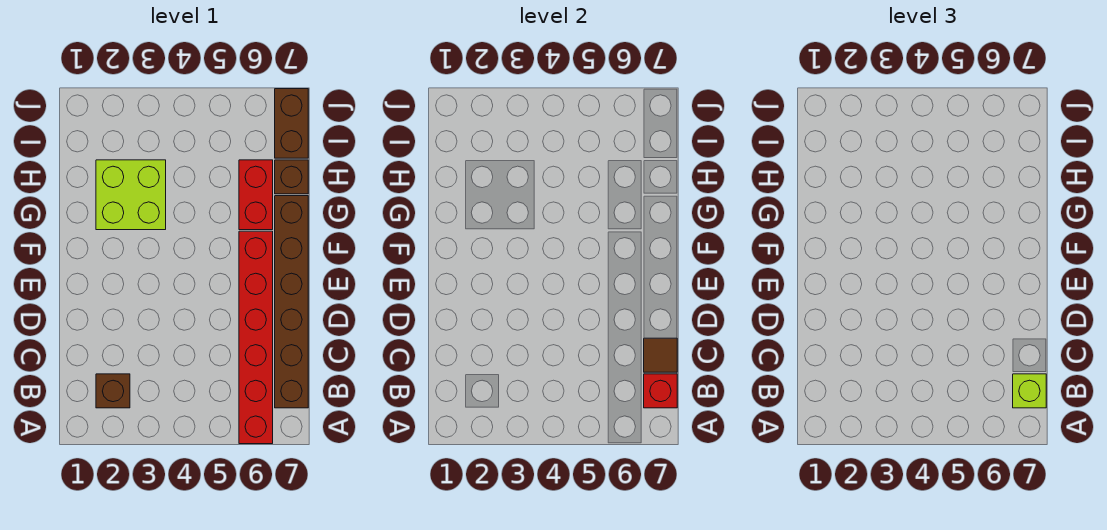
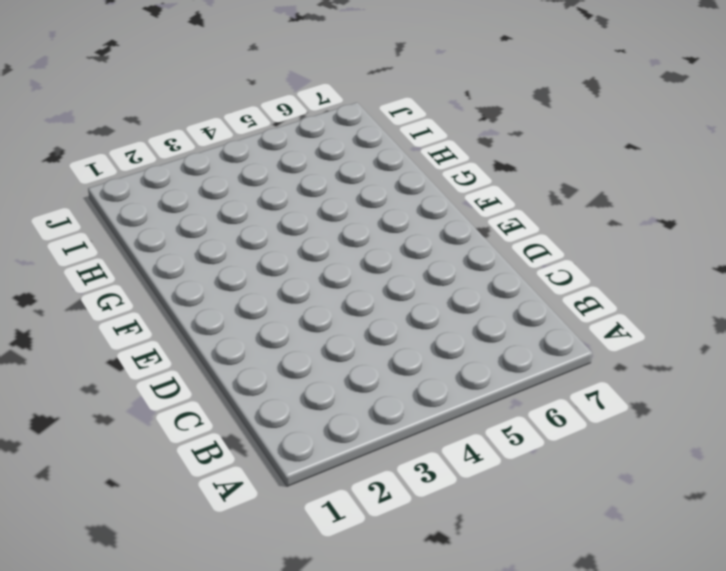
none -> red 1x6 brick [239,231,273,444]
none -> brown 1x1 brick [96,374,130,408]

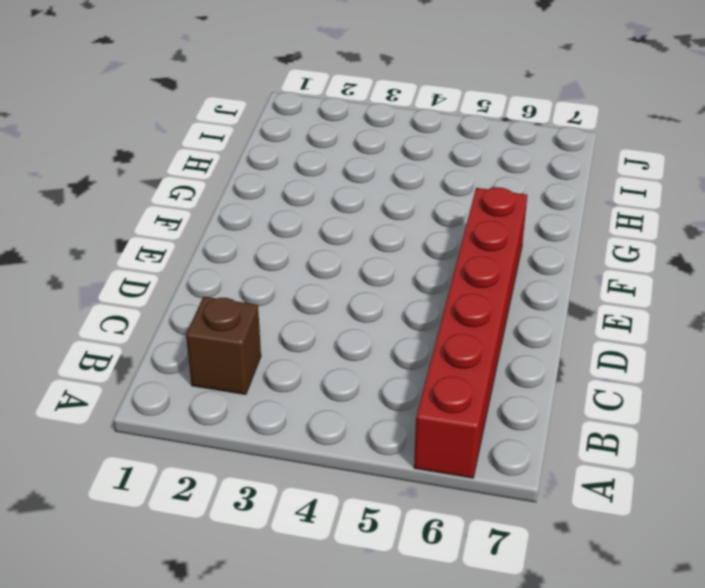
none -> brown 1x6 brick [275,196,308,408]
none -> lime 2x2 brick [96,160,166,230]

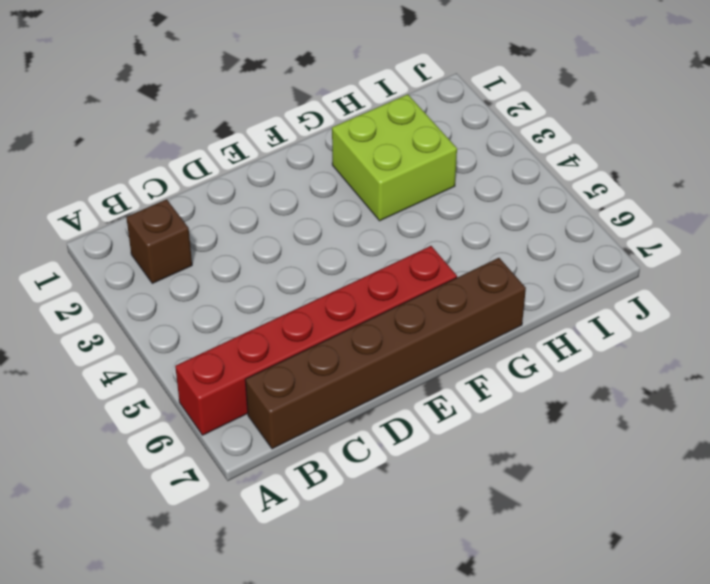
none -> red 1x2 brick [239,160,273,230]
none -> brown 1x1 brick [275,160,308,194]

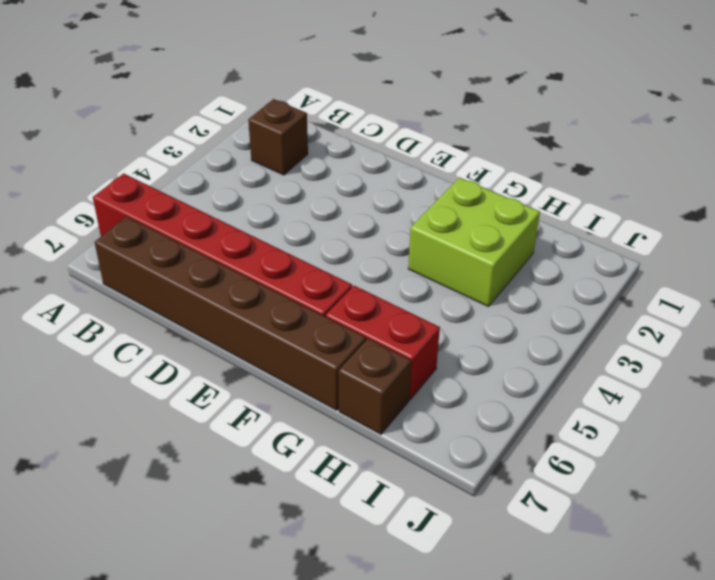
none -> brown 1x2 brick [275,89,308,158]
none -> red 1x1 brick [644,374,677,408]

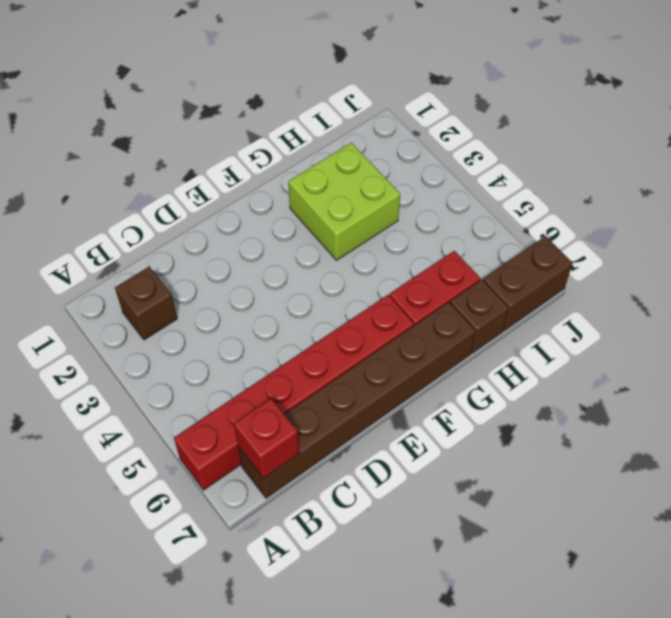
none -> brown 1x1 tile [644,338,677,372]
none -> lime 1x1 brick [1013,374,1046,408]

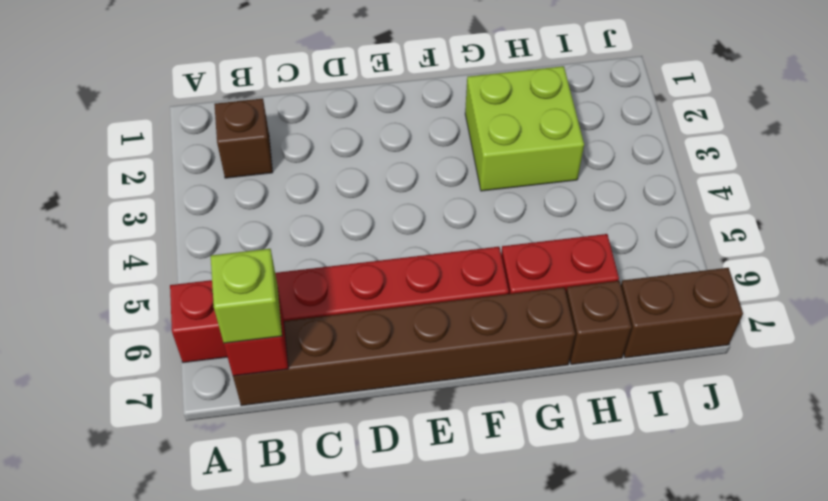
none -> brown 1x1 tile [644,338,677,372]

